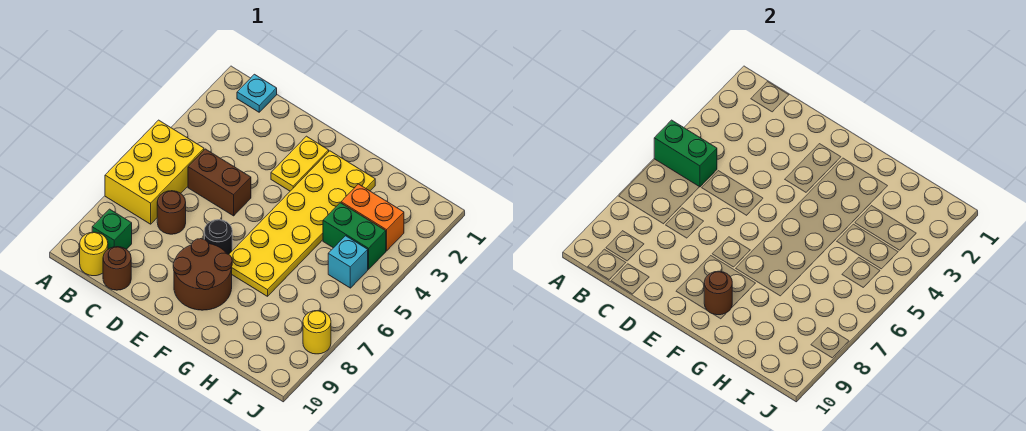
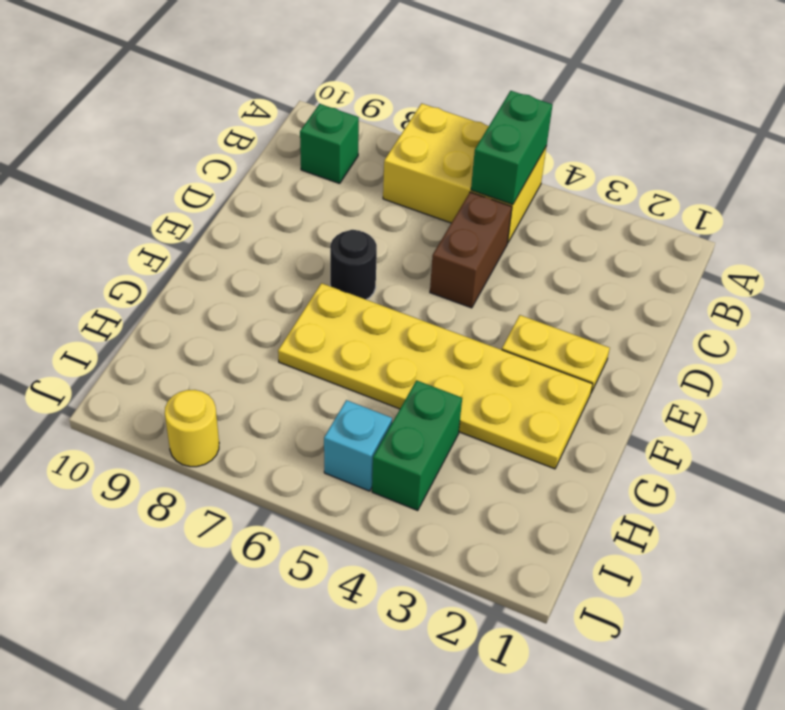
none -> cyan 1x1 plate [237,74,277,112]
none -> yellow 1x1 round brick [80,232,108,276]
none -> brown 1x1 round brick [157,191,186,234]

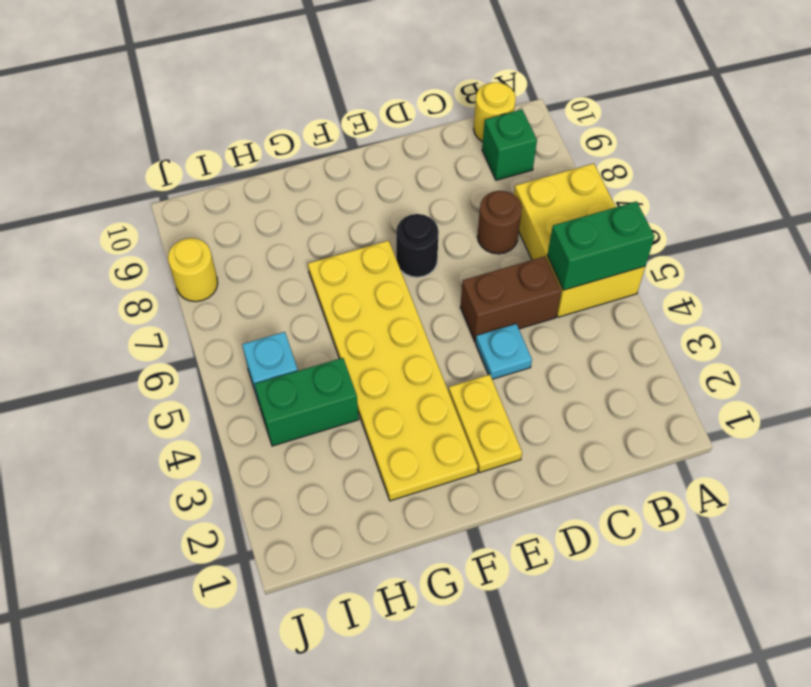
cyan 1x1 plate [476,324,532,379] -> cyan 1x1 plate moved to [237,74,277,112]
none -> brown 1x1 round brick [103,247,131,290]
none -> brown 2x2 round brick [173,239,232,310]
none -> orange 1x2 brick [341,184,404,251]

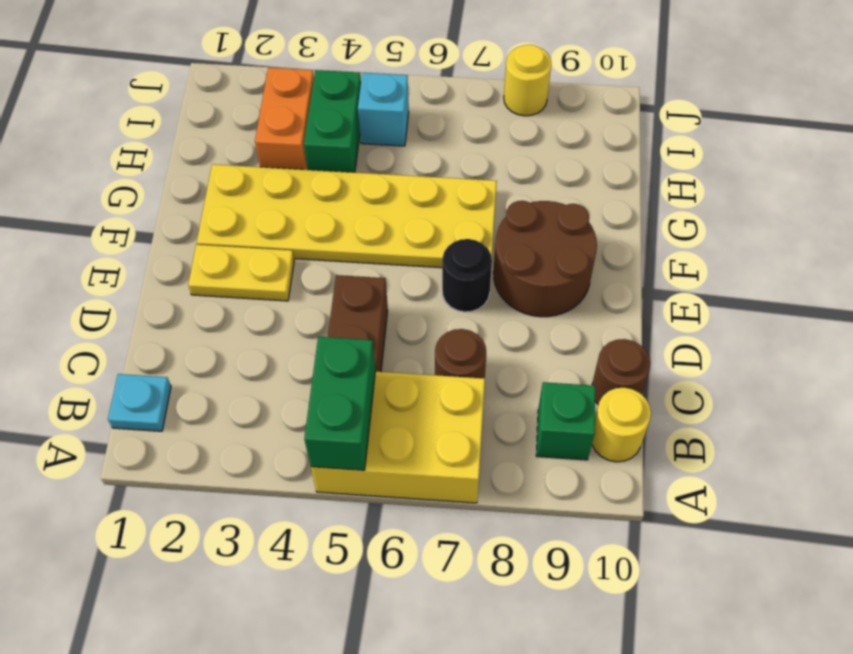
none -> brown 1x1 round brick [704,271,732,315]

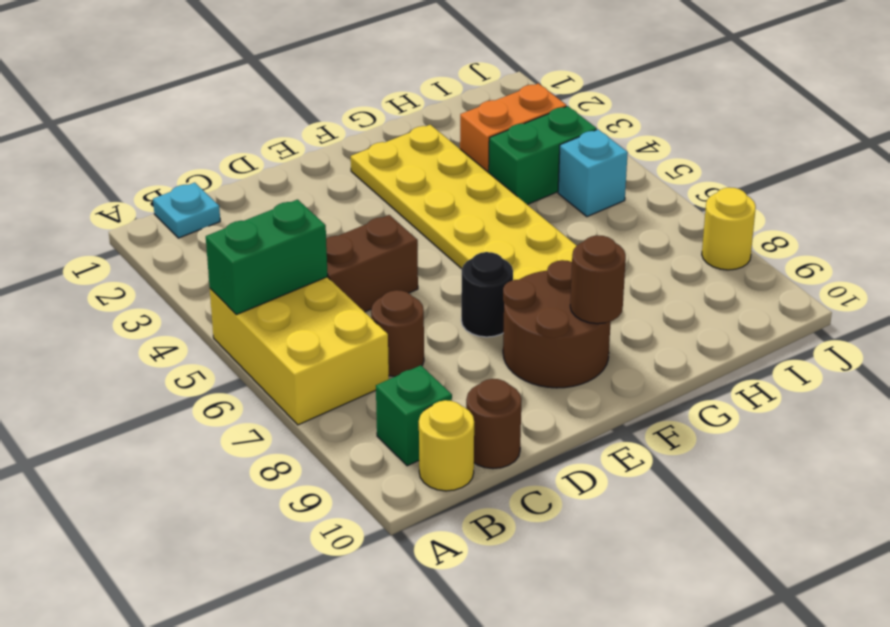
none -> yellow 1x2 plate [271,136,329,191]

